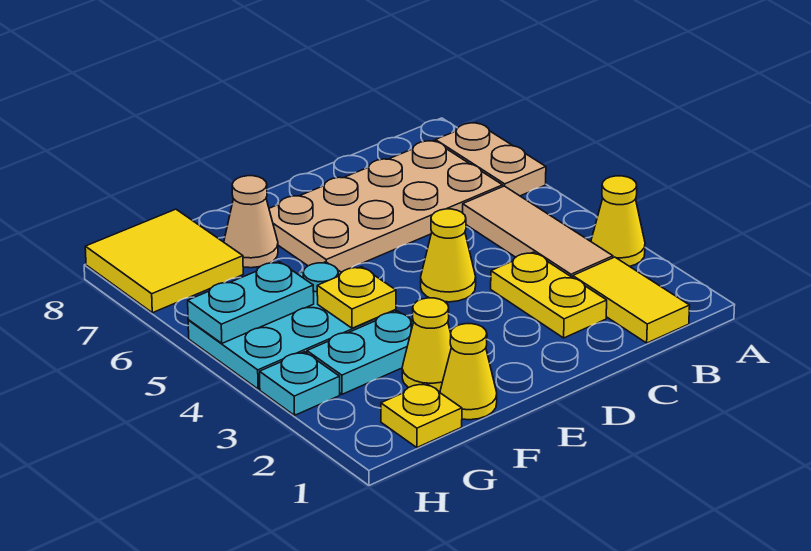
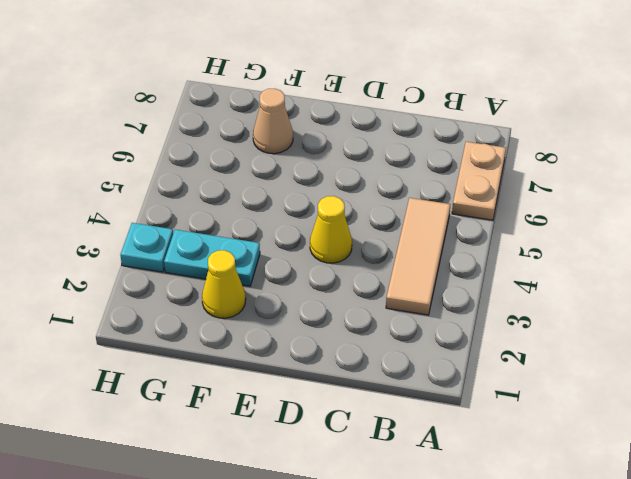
none -> yellow 1x1 cone [591,176,645,266]
none -> yellow 1x2 tile [573,257,690,343]
none -> tan 2x4 plate [269,141,503,272]

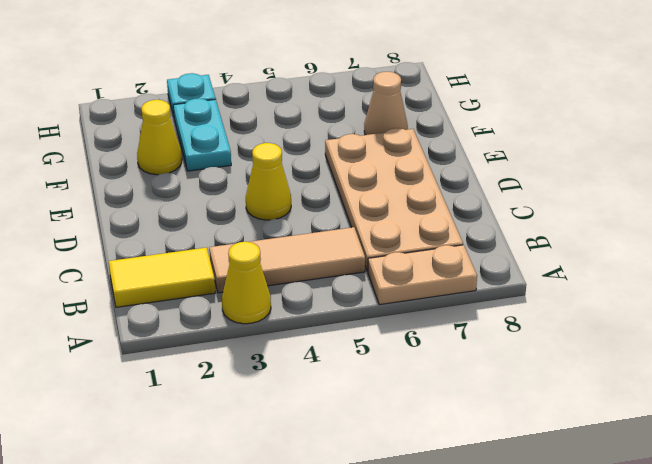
none -> yellow 1x2 plate [491,252,607,338]
none -> yellow 1x1 cone [440,324,497,420]
none -> cyan 2x3 plate [188,262,396,389]

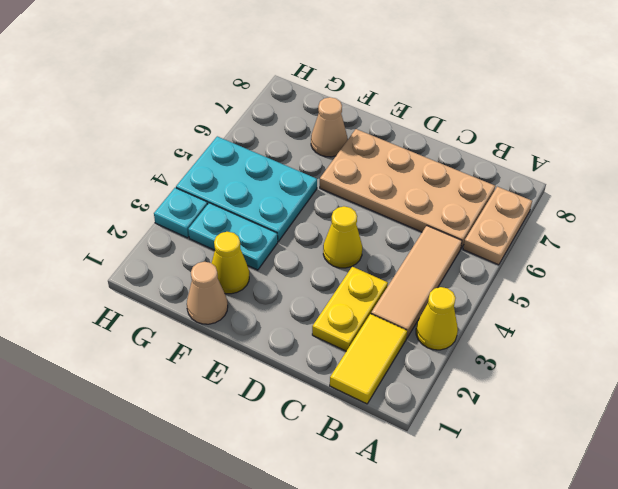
tan 1x1 cone [187,262,228,324] -> yellow 1x1 cone [440,324,497,420]
none -> yellow 1x1 plate [381,383,462,448]
none -> yellow 2x2 tile [85,209,243,313]
none -> yellow 1x1 plate [317,267,396,328]

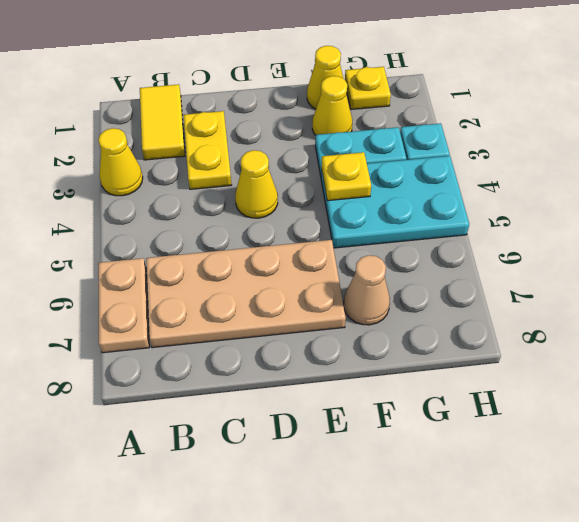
none -> tan 1x3 tile [463,186,613,278]
none -> yellow 2x2 tile [85,209,243,313]
none -> cyan 1x2 plate [188,262,314,343]

